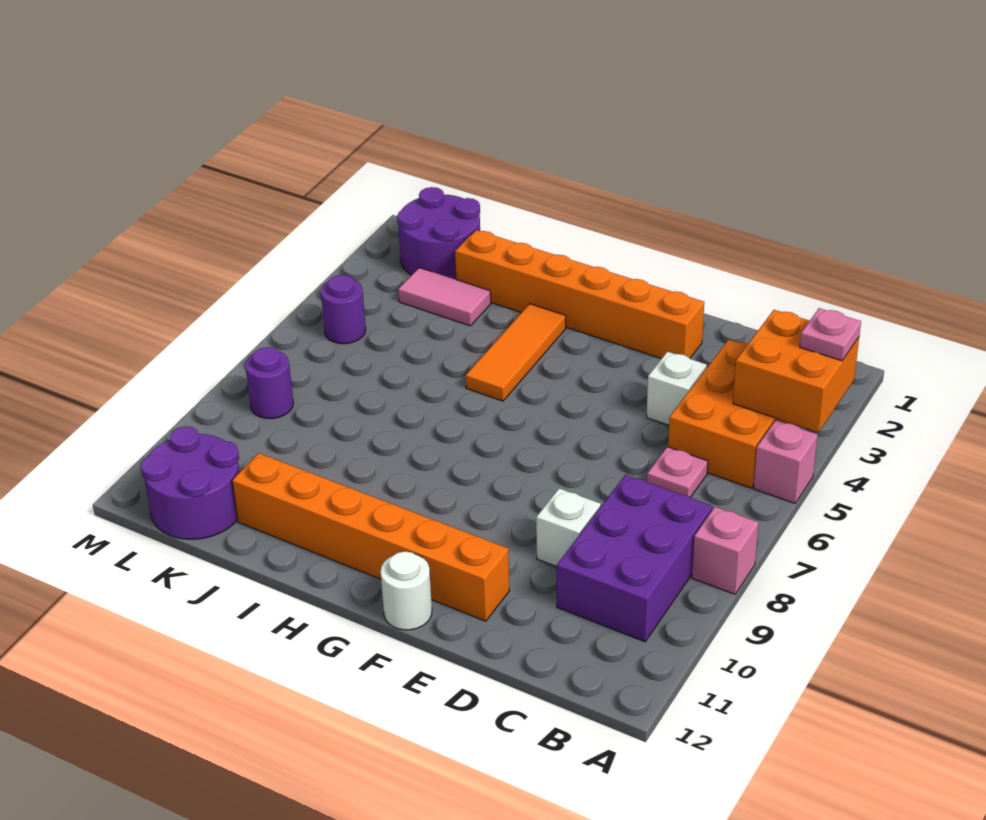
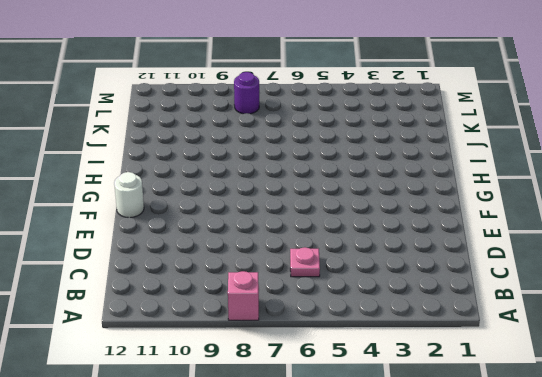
none -> pink 1x1 brick [753,420,818,503]
none -> orange 2x3 brick [668,340,792,488]
none -> purple 2x3 brick [557,475,713,642]

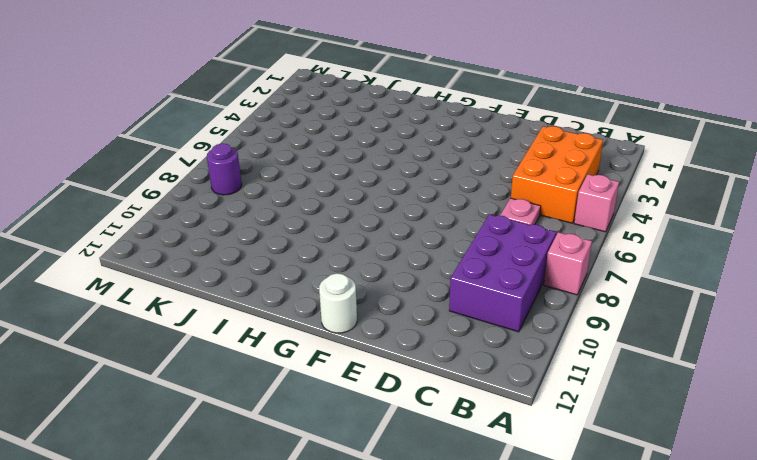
none -> white 1x1 brick [647,352,707,425]
none -> white 1x1 brick [536,488,601,567]
none -> orange 1x6 brick [455,230,704,359]

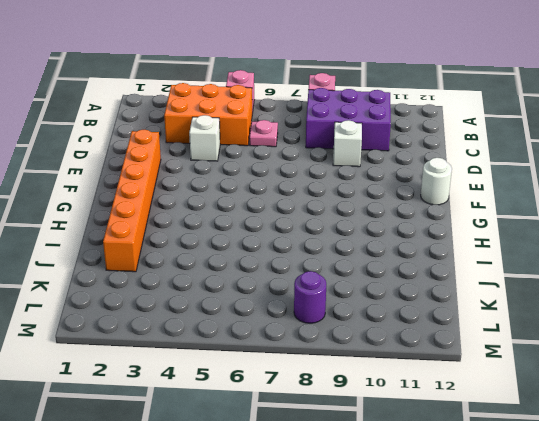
none -> orange 1x6 brick [232,453,509,621]
none -> orange 1x3 tile [466,304,566,401]
none -> pink 1x2 tile [398,268,491,326]

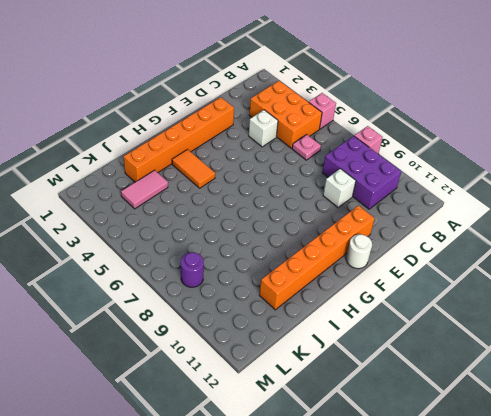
orange 1x2 tile [172,150,215,188] -> orange 1x3 tile [466,304,566,401]
none -> purple 2x2 round brick [397,187,480,279]
none -> purple 2x2 round brick [141,426,240,539]
none -> purple 1x1 round brick [321,275,366,344]

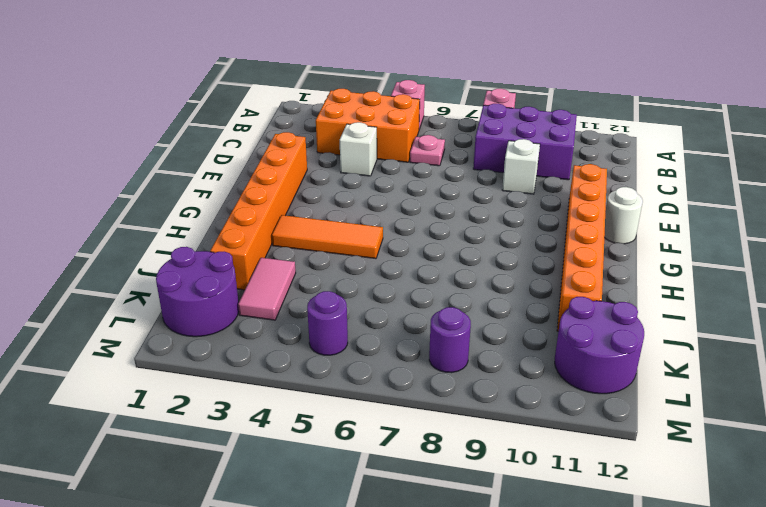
none -> orange 2x2 brick [733,310,859,432]
none -> pink 1x1 plate [800,308,861,361]

